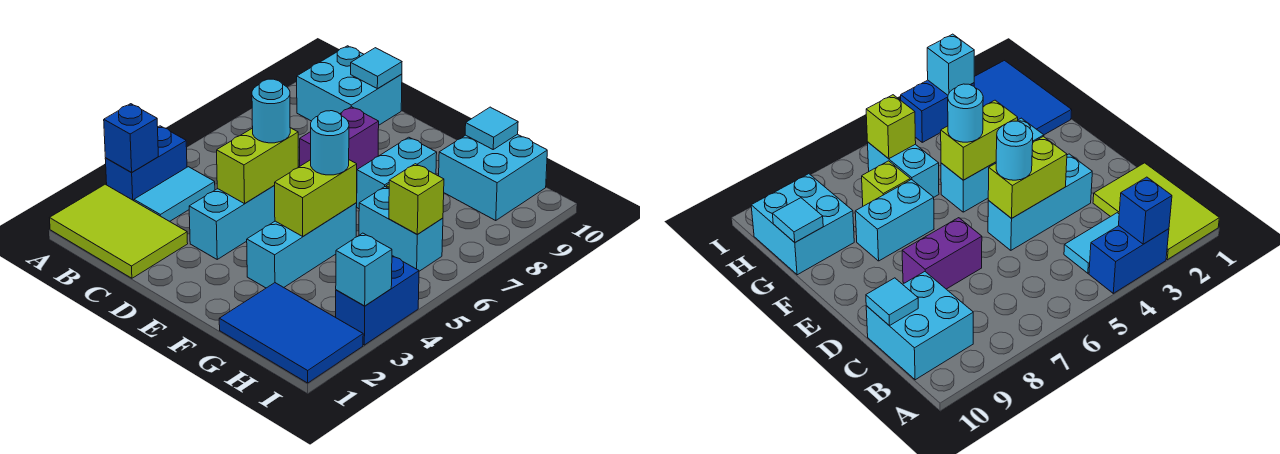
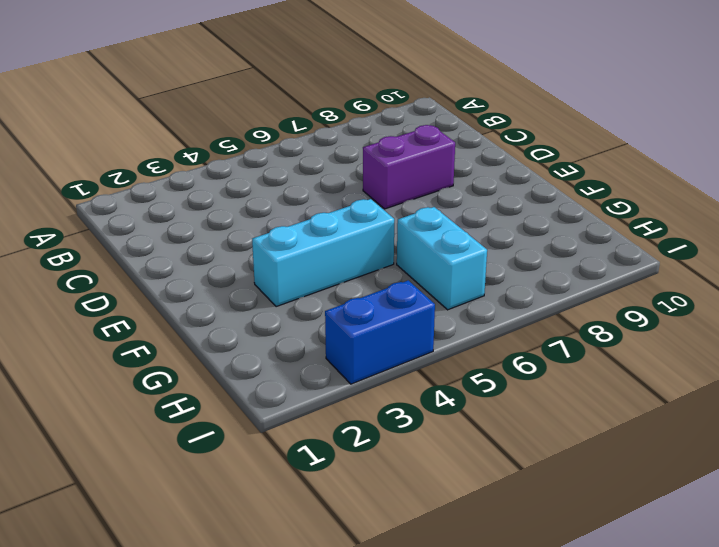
none -> lime 2x3 tile [50,184,188,278]
none -> blue 1x2 brick [105,126,187,201]
none -> cyan 1x2 tile [134,167,215,221]

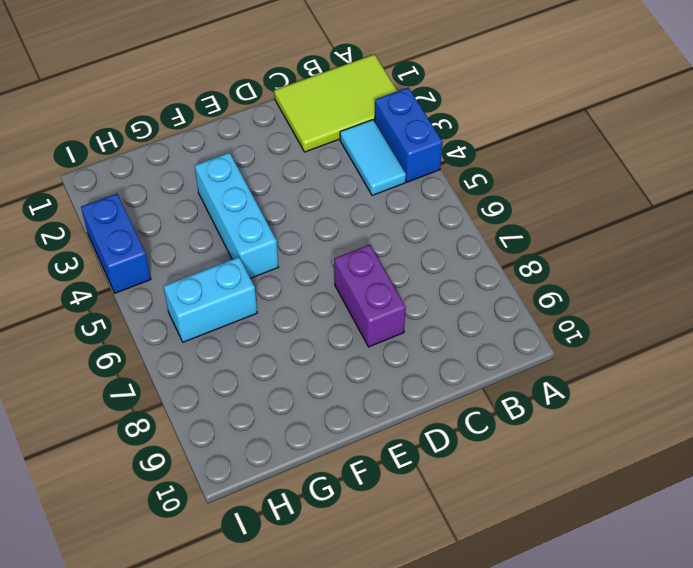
none -> cyan 2x2 brick [297,46,402,125]
none -> cyan 1x3 brick [189,186,275,259]
none -> cyan 1x2 brick [357,137,437,209]

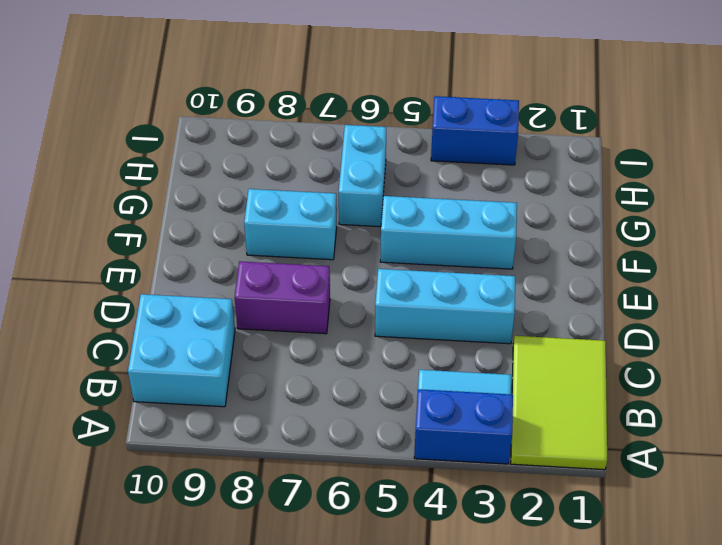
none -> blue 2x3 tile [219,283,363,383]
none -> lime 1x1 brick [862,161,910,206]
none -> cyan 2x2 brick [439,134,547,220]

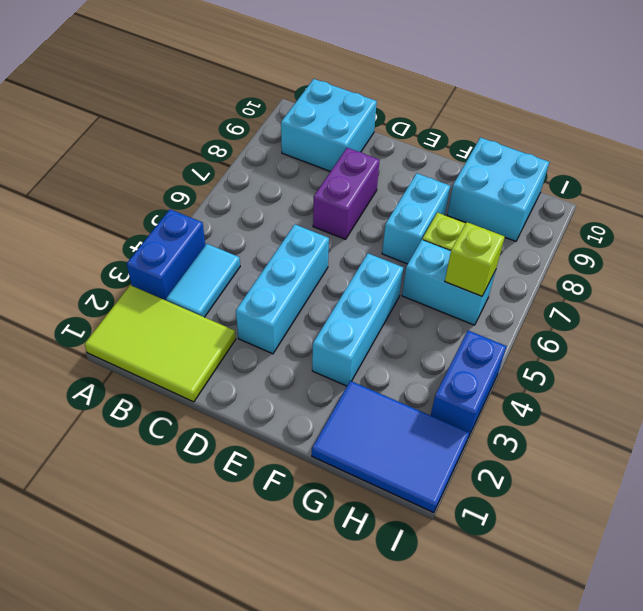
none -> blue 1x1 brick [104,104,158,173]
none -> cyan 1x1 tile [351,48,402,89]
none -> lime 1x2 brick [217,128,298,204]

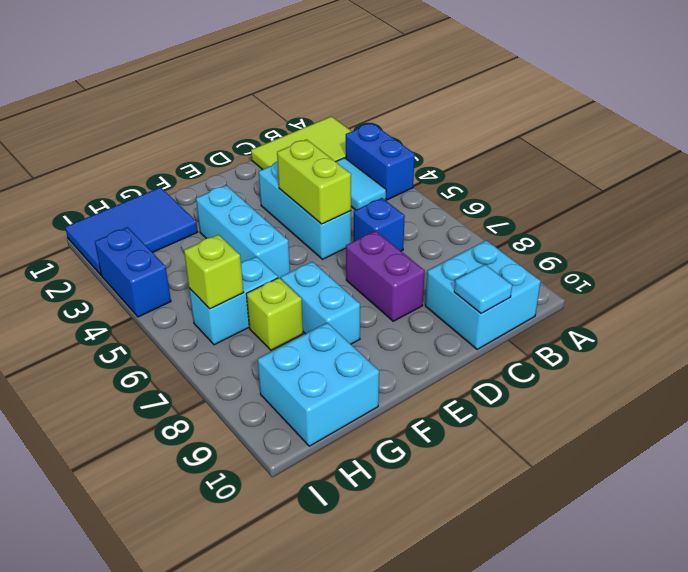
blue 1x1 brick [354,198,405,251] -> blue 1x1 brick moved to [104,104,158,173]
none -> lime 1x2 brick [274,160,357,236]
none -> cyan 1x1 tile [465,107,518,149]
none -> cyan 1x1 brick [336,233,392,306]

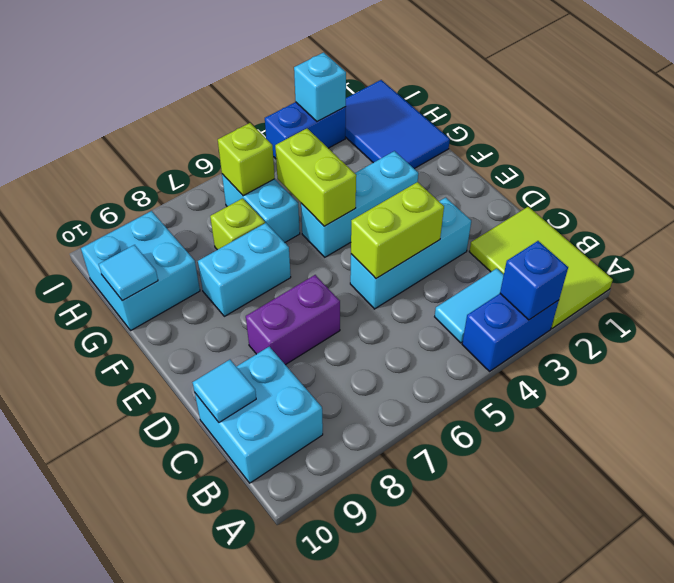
lime 1x2 brick [275,129,356,226] -> lime 1x2 brick turned to [274,160,357,236]
none -> cyan 1x1 round brick [252,79,290,143]
none -> cyan 1x1 round brick [311,111,349,175]

